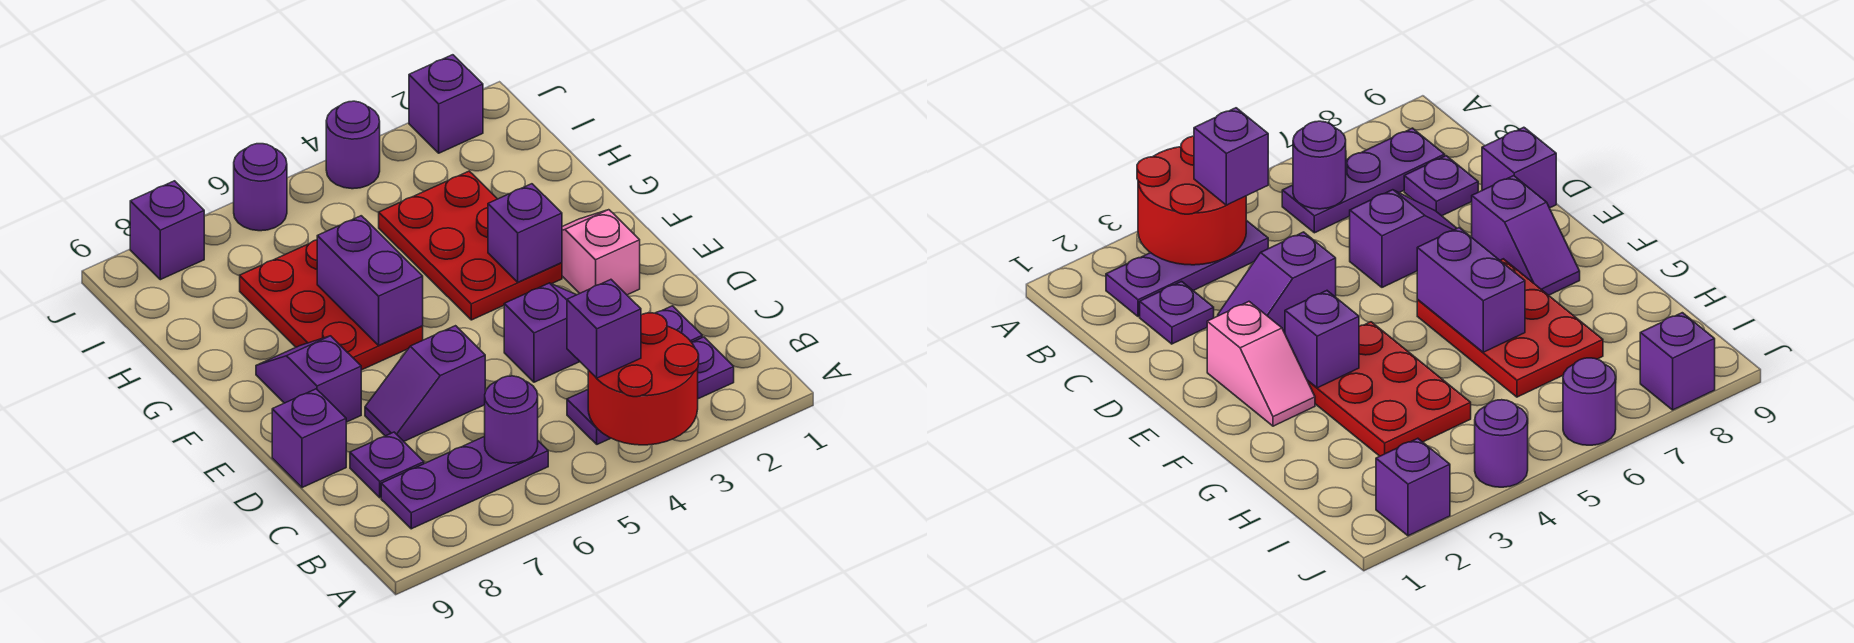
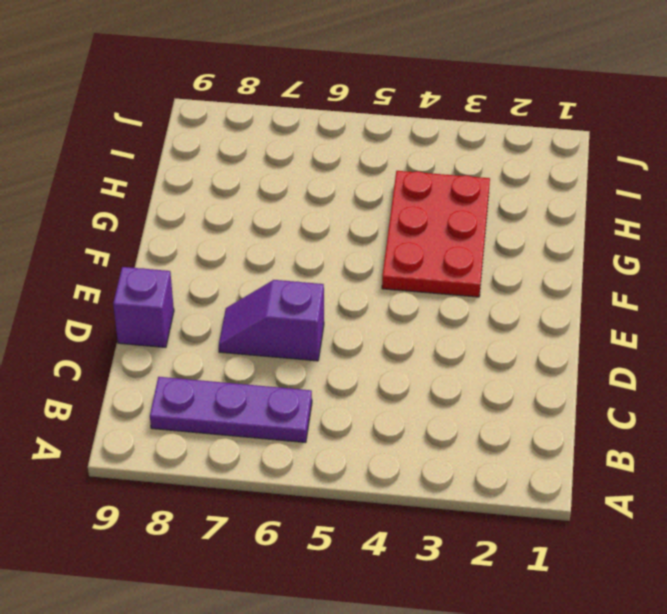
none -> purple 1x3 plate [567,337,734,444]
none -> purple 1x1 plate [655,306,702,342]
none -> purple 1x1 plate [350,432,424,498]

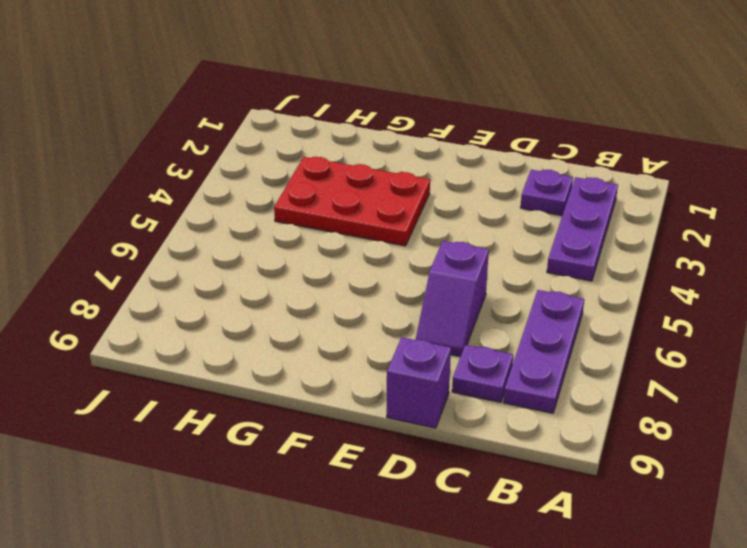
none -> purple 1x2 slope [504,283,580,382]
none -> pink 1x2 slope [562,210,640,295]
none -> purple 1x2 slope [256,336,361,422]

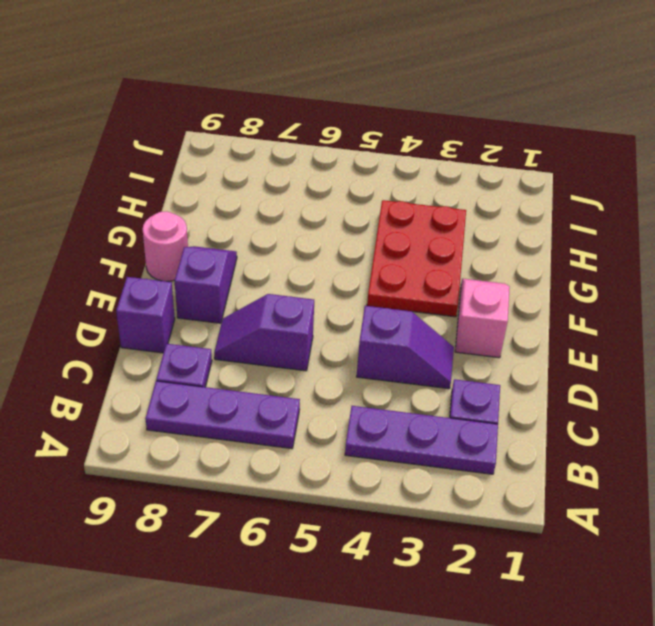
pink 1x1 round brick [143,211,188,281] -> none
none -> red 2x3 plate [240,240,423,370]
none -> purple 1x1 brick [409,55,483,153]
none -> purple 1x1 round brick [326,101,380,189]

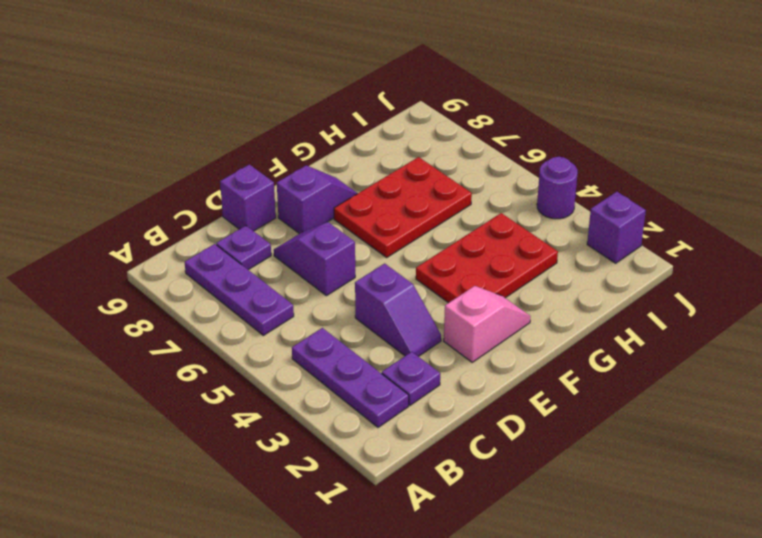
none -> purple 1x1 round brick [234,144,287,231]
none -> purple 1x1 brick [130,181,204,280]
none -> red 2x2 round brick [588,313,699,445]

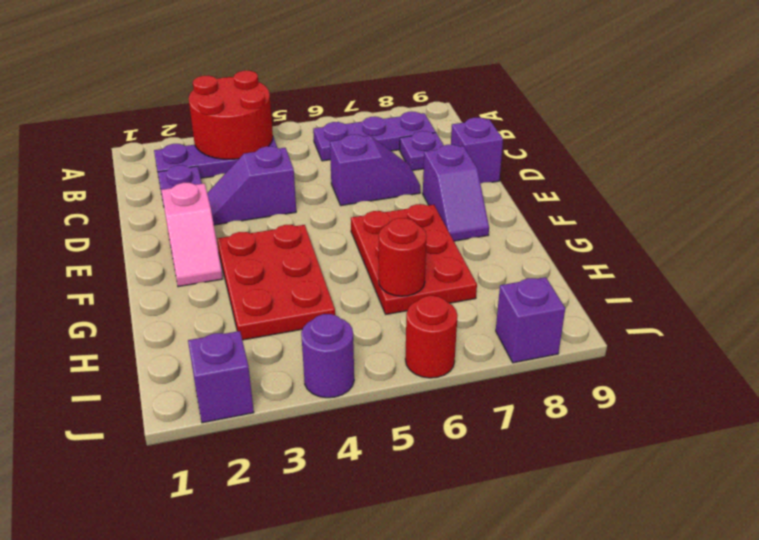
red 1x1 round brick [379,218,427,296] -> none
red 1x1 round brick [405,296,458,378] -> purple 1x1 round brick [234,144,287,231]
none -> purple 1x1 round brick [485,376,538,463]
none -> purple 1x1 brick [488,184,562,282]
none -> purple 1x2 brick [317,216,423,345]

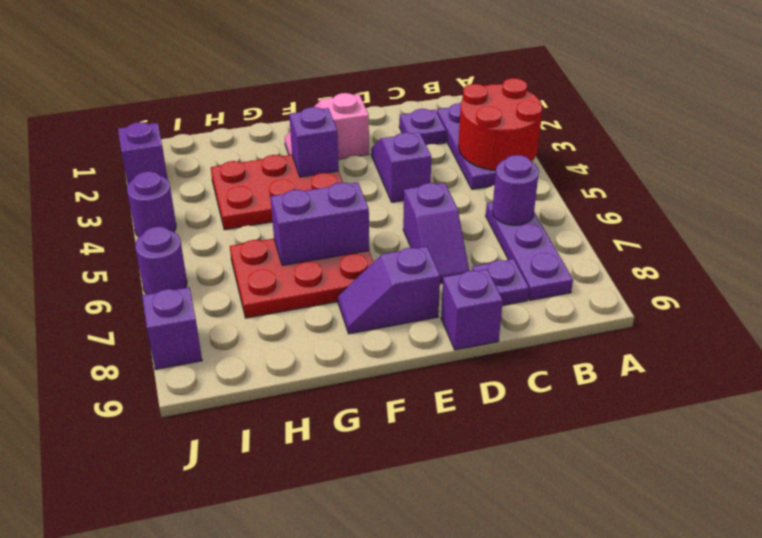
none -> purple 1x1 brick [567,280,641,378]

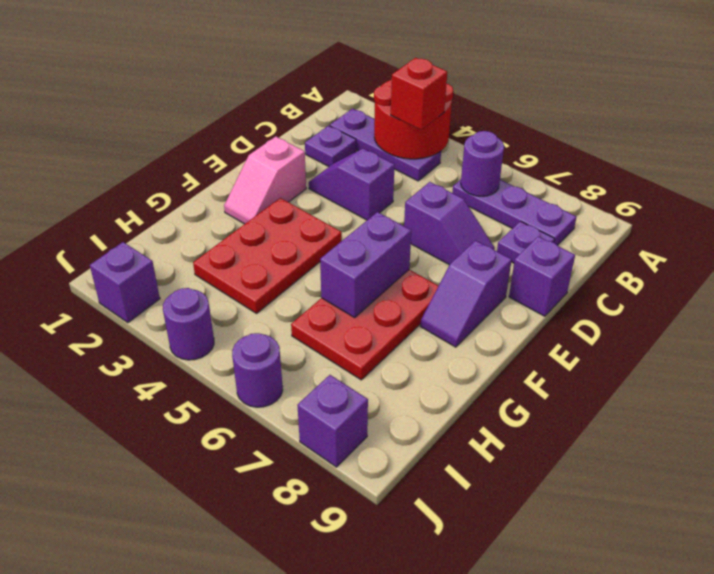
red 1x1 brick [391,58,447,130] -> purple 1x1 brick [567,280,641,378]
none -> purple 1x1 brick [488,184,562,282]

